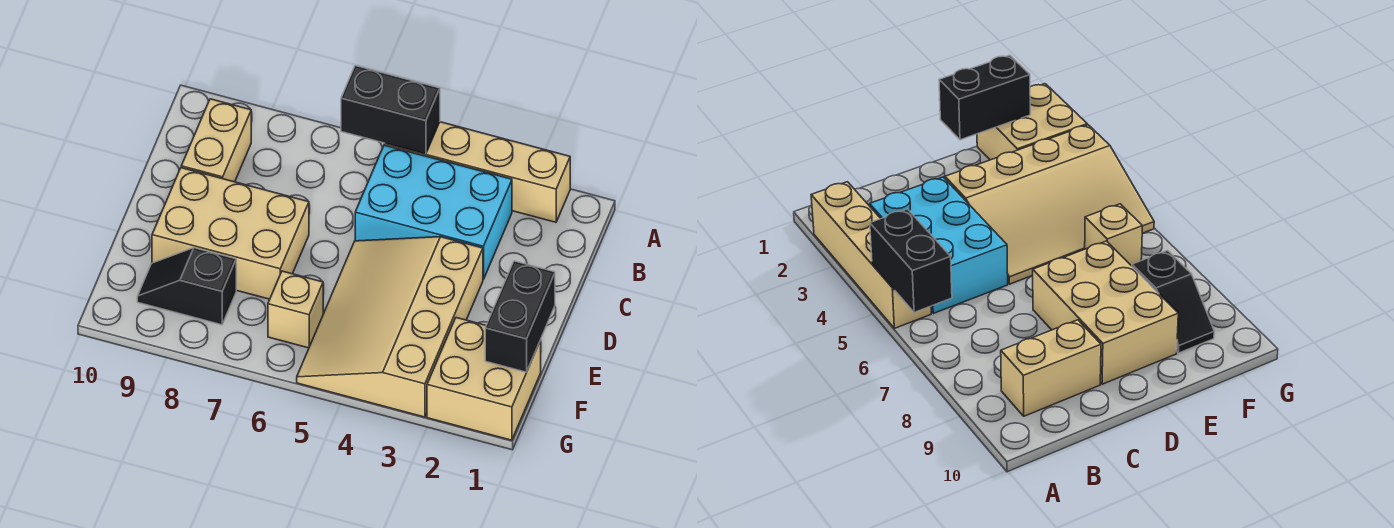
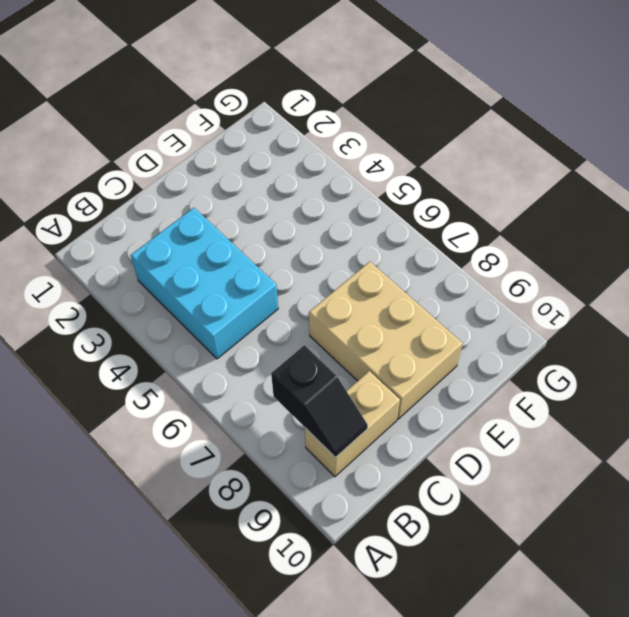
black 1x2 slope [271,345,368,458] -> black 1x2 slope moved to [137,248,236,325]
none -> tan 1x4 brick [385,122,570,222]
none -> tan 3x4 slope [297,237,483,417]

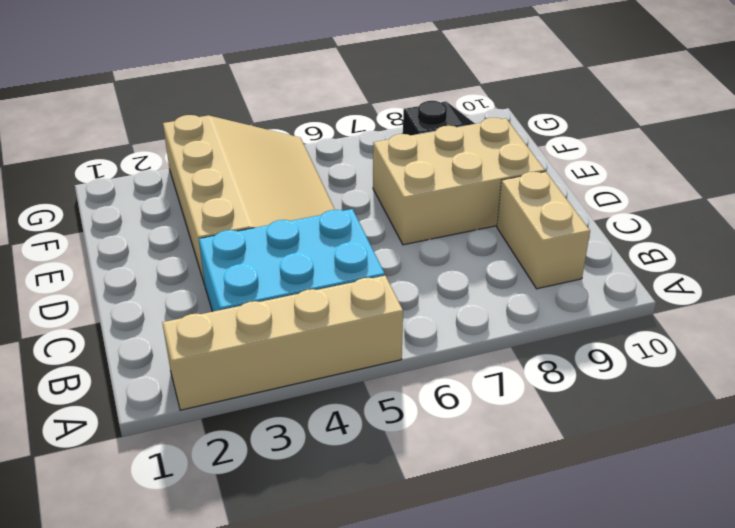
none -> tan 2x2 brick [427,318,541,440]
none -> tan 1x1 brick [268,271,323,348]

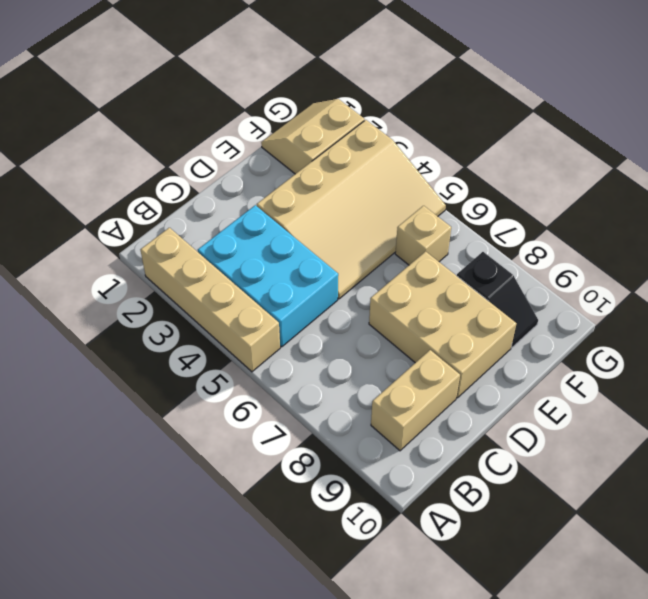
tan 2x2 slope [261,99,365,174] -> tan 2x2 brick [427,318,541,440]
none -> black 1x2 brick [341,66,440,154]
none -> black 1x2 brick [485,261,555,372]

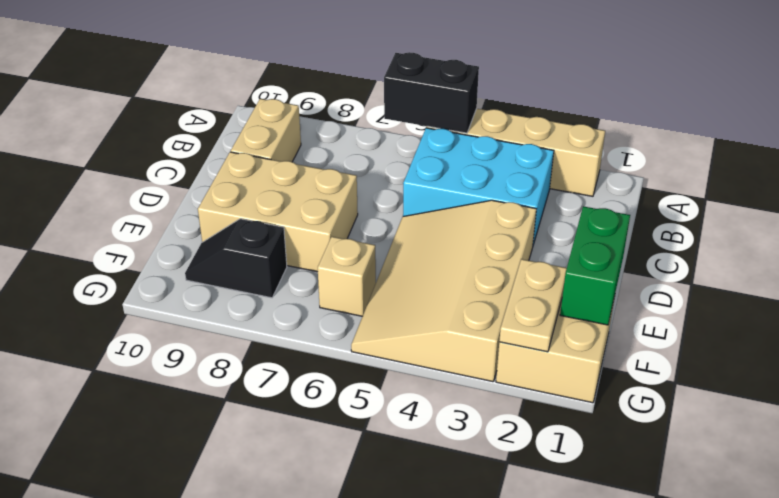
green 1x2 brick [560,206,630,325] -> black 1x2 brick [485,261,555,372]
tan 1x2 plate [499,259,567,352] -> none

